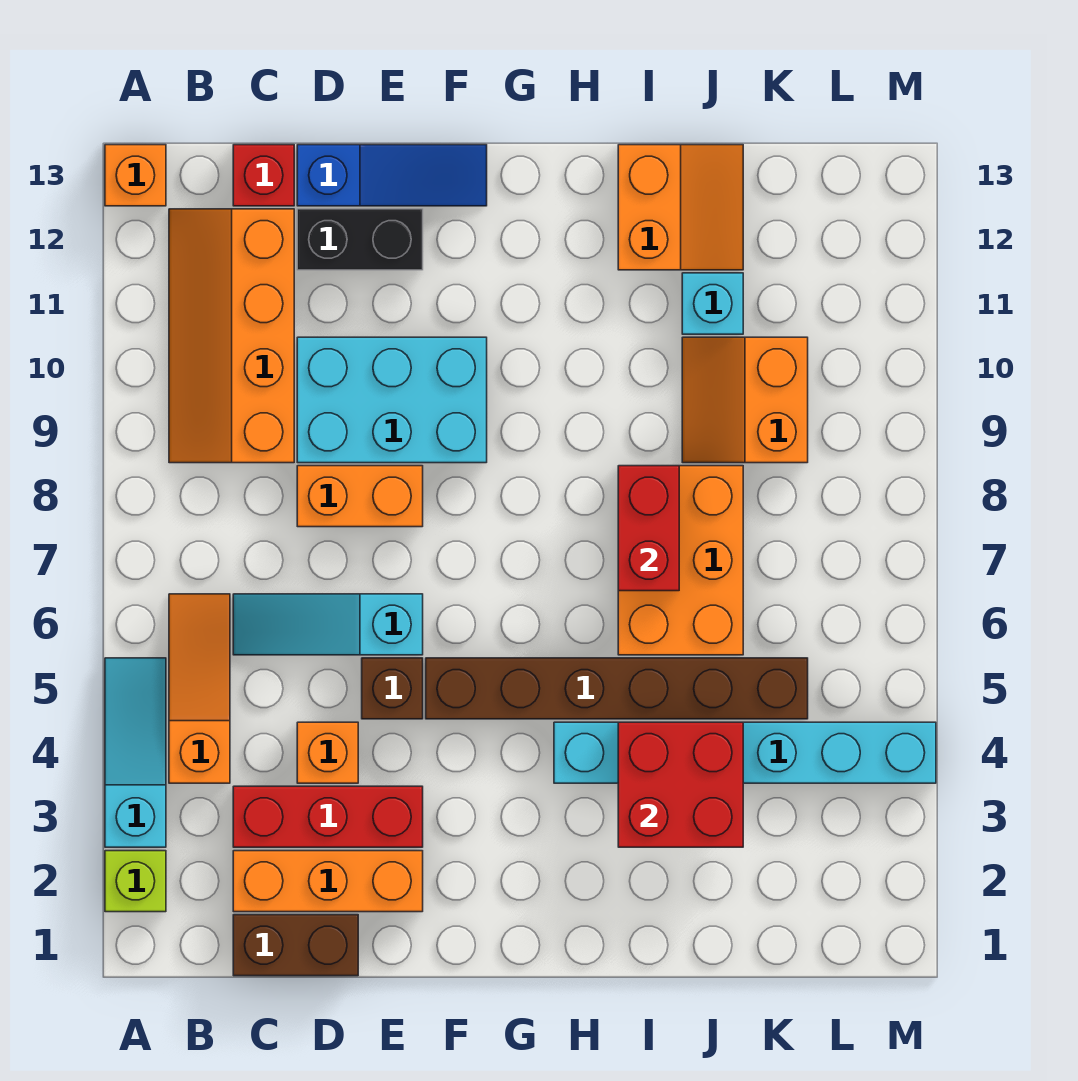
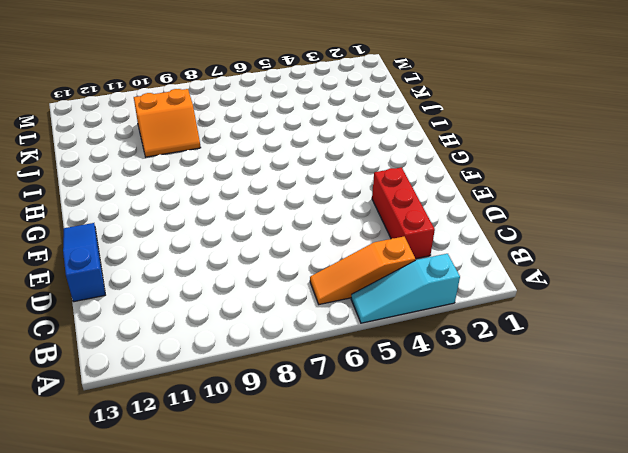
none -> lime 1x1 brick [105,851,166,912]
none -> orange 1x1 brick [105,145,166,206]
none -> orange 2x4 slope [169,209,294,463]

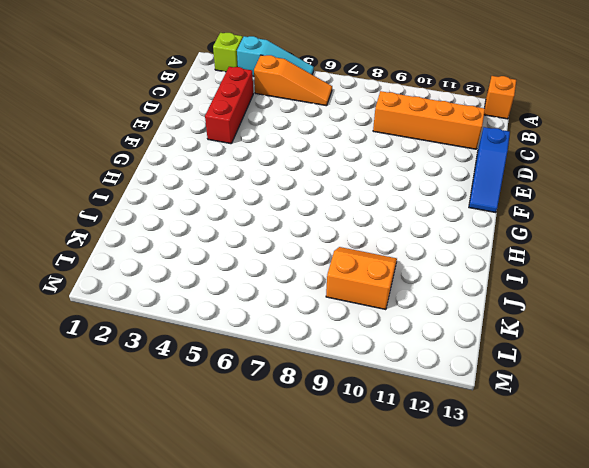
none -> brown 1x2 brick [233,915,358,976]
none -> orange 1x3 brick [233,851,423,912]
none -> cyan 1x3 slope [233,594,423,655]

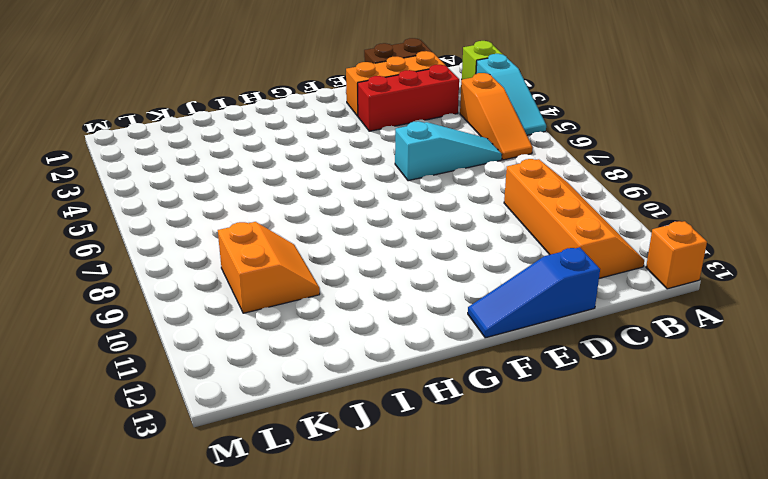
none -> red 1x1 brick [233,145,294,206]
none -> orange 1x1 brick [297,722,358,783]
none -> orange 1x2 brick [297,466,423,527]

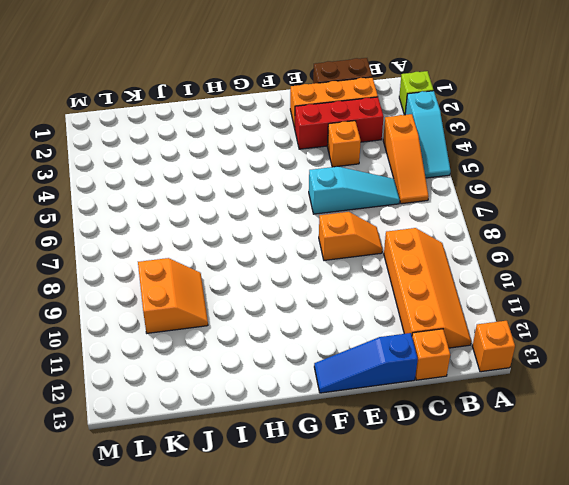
orange 1x1 brick [412,329,450,380] -> red 1x1 brick [233,145,294,206]
orange 1x2 slope [319,212,382,260] -> orange 1x2 brick [297,466,423,527]
none -> cyan 2x3 brick [297,337,487,463]
none -> black 1x2 brick [297,209,423,270]
none -> brown 1x1 brick [362,658,423,719]

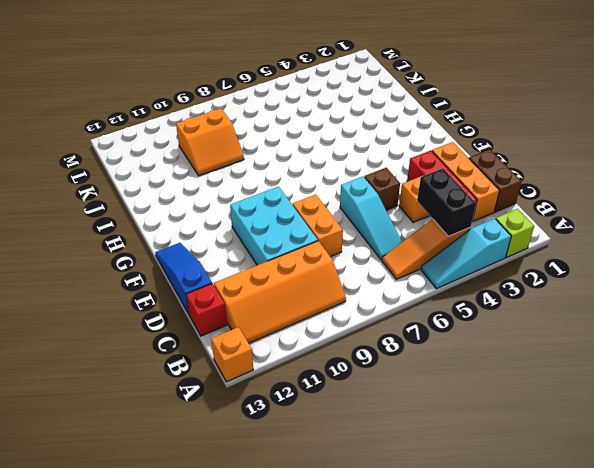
black 1x2 brick [417,168,476,236] -> black 1x2 brick moved to [297,209,423,270]
none -> brown 1x6 brick [426,658,808,719]
none -> cyan 1x6 brick [554,722,936,783]
none -> orange 2x3 brick [618,466,743,655]

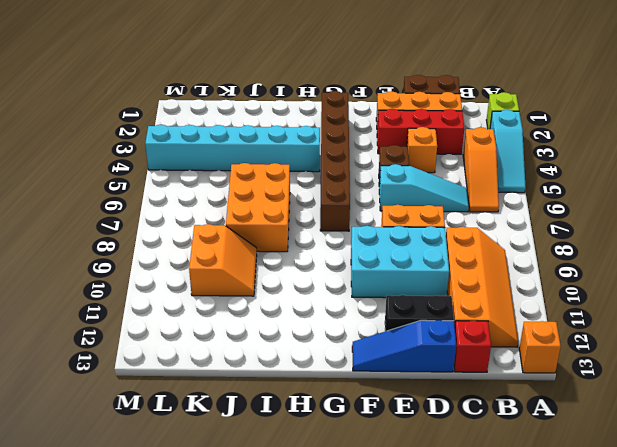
brown 1x6 brick [320,91,350,231] -> brown 1x6 brick turned to [426,658,808,719]
none -> orange 2x2 slope [618,145,743,270]
none -> cyan 1x1 brick [682,273,743,334]
none -> red 2x2 brick [618,722,743,847]

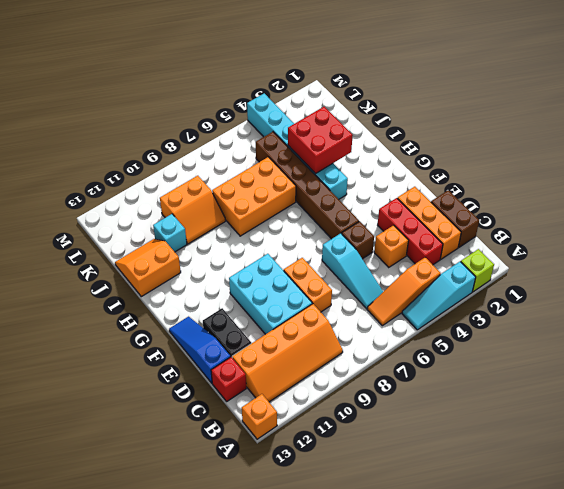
none -> red 1x2 brick [618,466,679,591]

